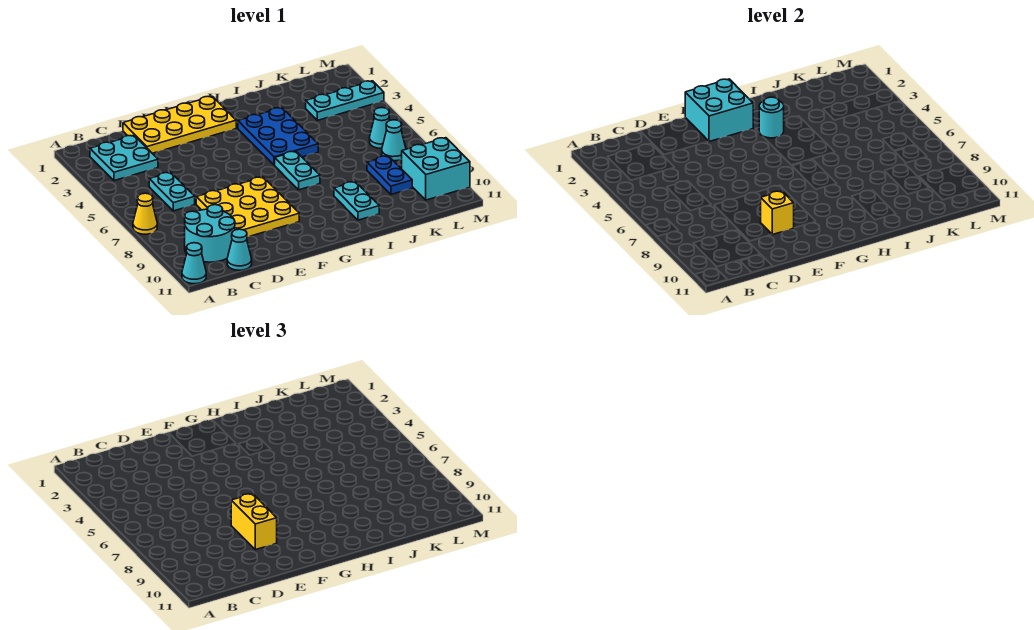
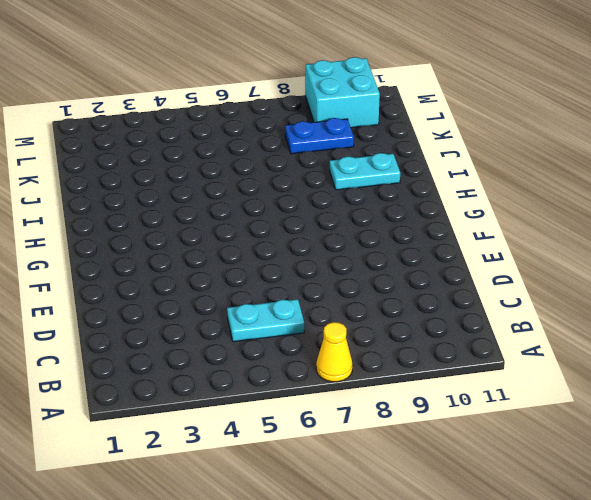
none -> cyan 1x1 cone [182,243,206,284]
none -> cyan 2x2 plate [90,135,158,181]
none -> cyan 2x2 round brick [185,205,235,262]

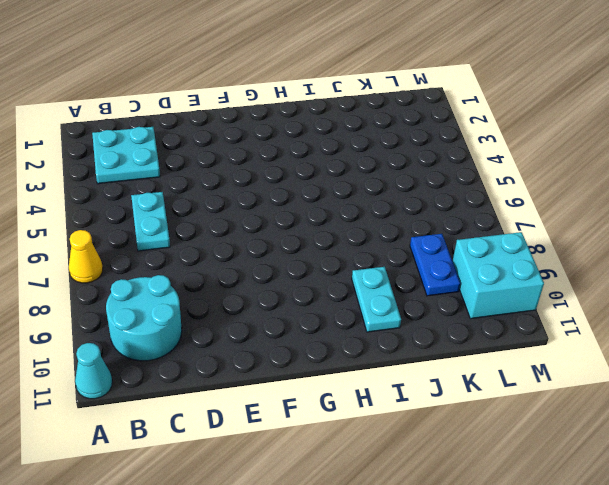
none -> cyan 1x1 cone [227,229,252,270]
none -> yellow 2x4 plate [123,96,236,153]
none -> yellow 3x3 plate [196,177,299,237]

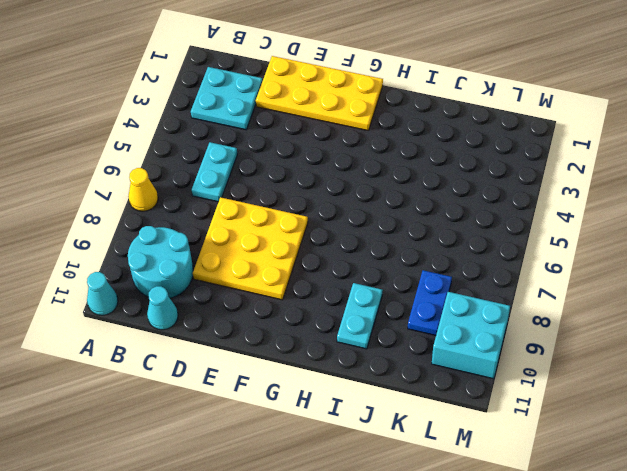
none -> blue 2x3 plate [238,108,318,165]
none -> cyan 1x2 plate [275,151,320,190]
none -> cyan 1x3 plate [306,81,384,120]

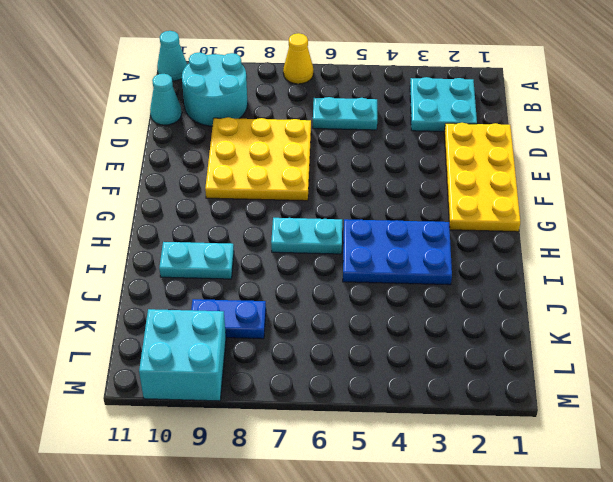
none -> cyan 1x3 plate [306,81,384,120]
none -> cyan 1x1 cone [370,108,390,148]
none -> cyan 1x1 cone [382,120,406,161]

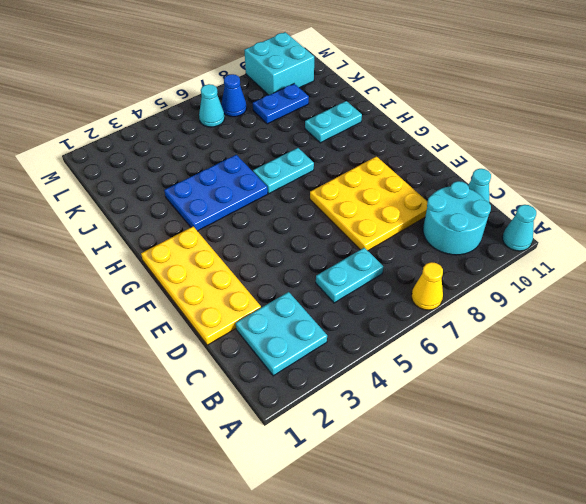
blue 1x1 cone [221,74,246,117] -> cyan 1x1 cone [382,120,406,161]
none -> cyan 1x3 plate [306,81,384,120]
none -> yellow 1x1 brick [761,191,794,235]
none -> cyan 2x2 brick [685,79,753,142]

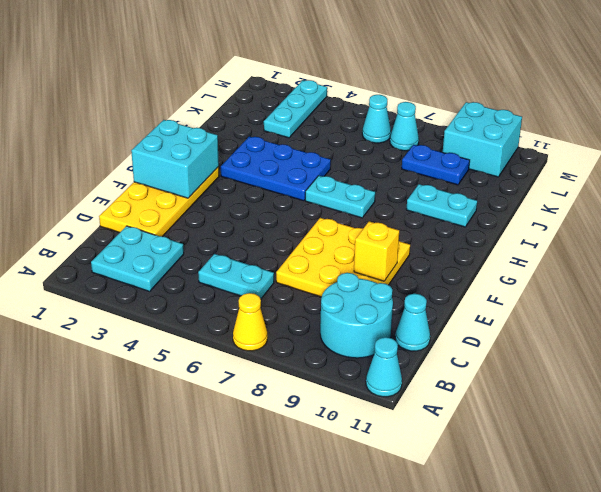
none -> cyan 1x1 round brick [759,97,784,138]
none -> yellow 1x2 brick [231,494,277,550]

